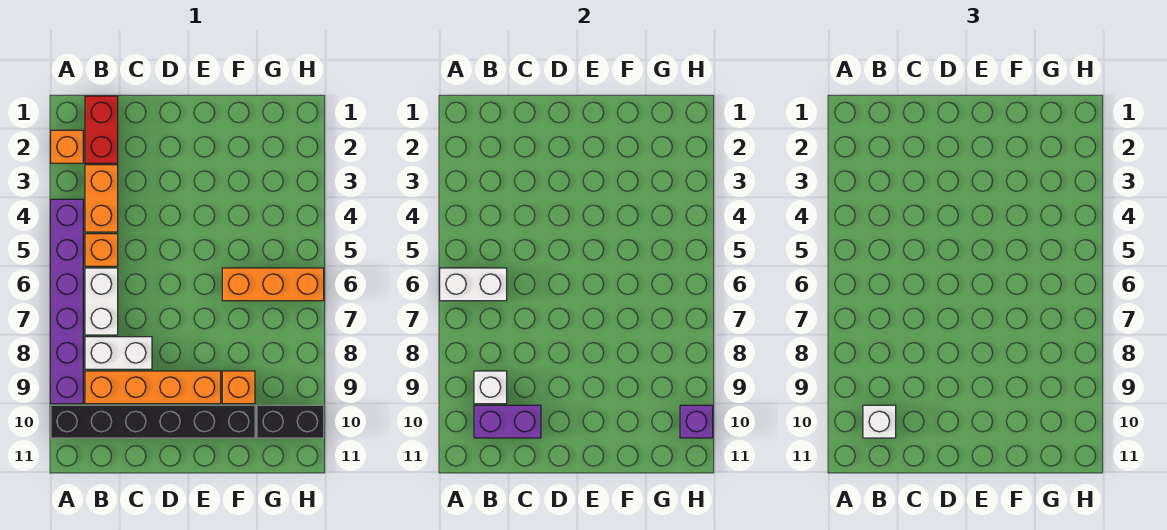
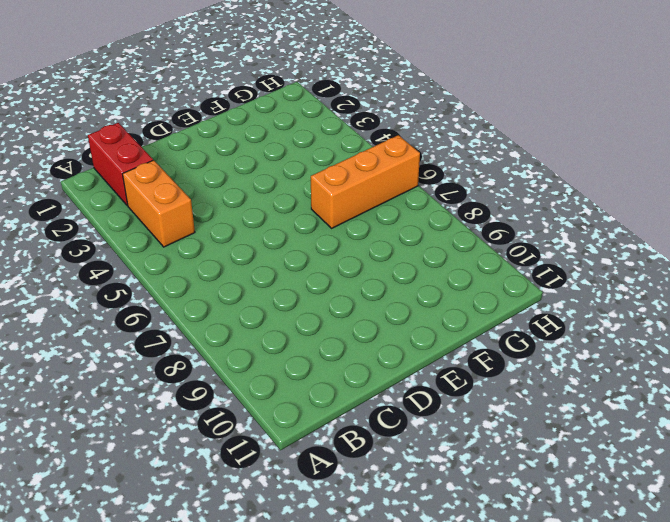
none -> orange 1x1 brick [51,130,83,163]
none -> purple 1x6 brick [51,199,83,404]
none -> black 1x6 brick [51,405,255,438]

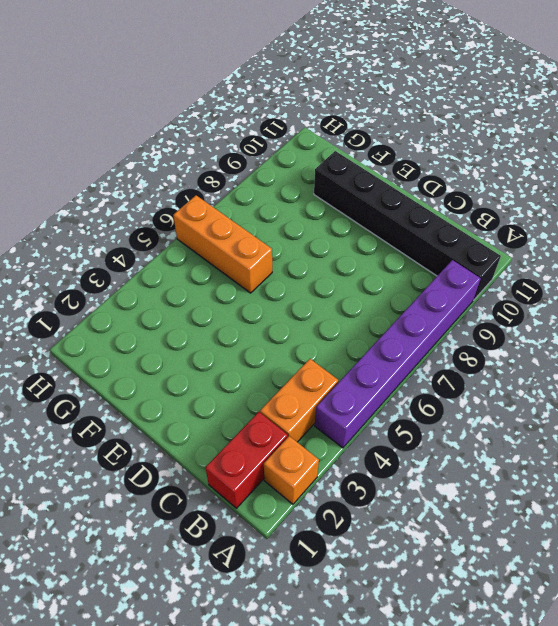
none -> orange 1x1 brick [85,234,118,266]
none -> white 1x2 brick [85,268,118,335]
none -> white 1x2 brick [85,337,152,369]

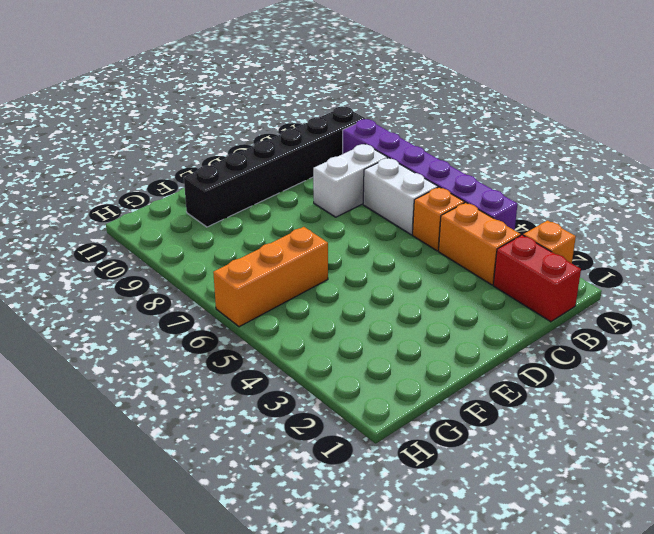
none -> orange 1x4 brick [85,371,221,404]
none -> orange 1x1 brick [222,371,255,404]
none -> black 1x2 brick [257,405,324,438]

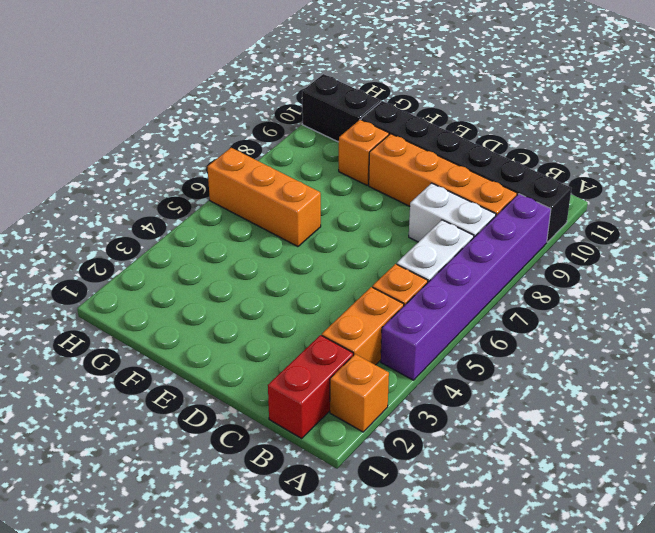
none -> white 1x2 brick [440,268,507,301]
none -> white 1x1 brick [474,371,507,404]
none -> purple 1x2 brick [474,405,541,438]

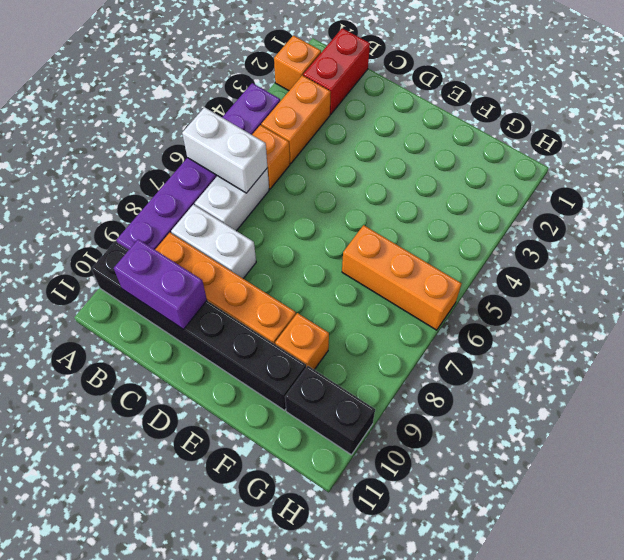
none -> white 1x1 brick [474,371,507,404]
none -> purple 1x1 brick [680,405,713,438]
none -> white 1x1 brick [863,405,896,438]

